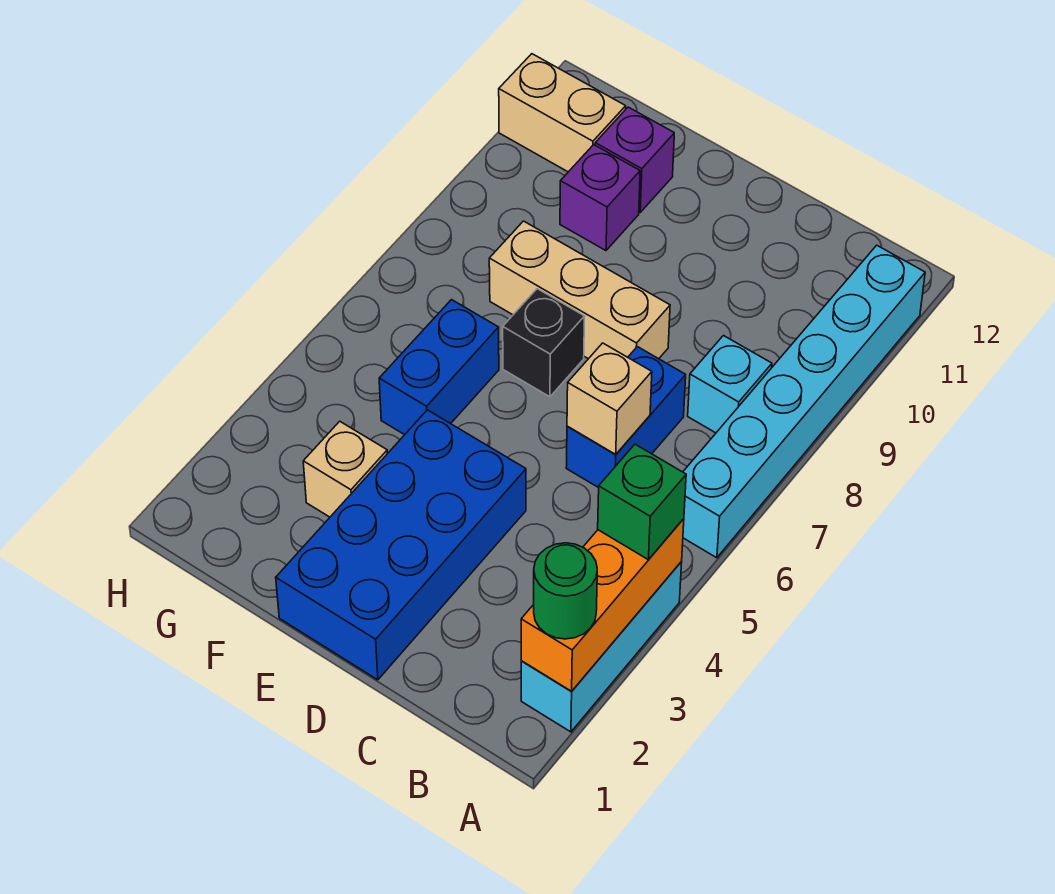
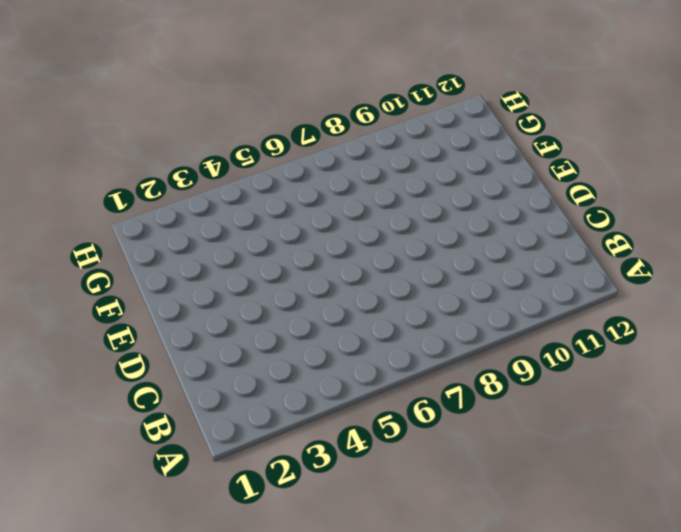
none -> cyan 1x3 brick [521,562,682,732]
none -> cyan 1x6 brick [683,245,925,558]
none -> cyan 1x1 brick [688,336,772,433]

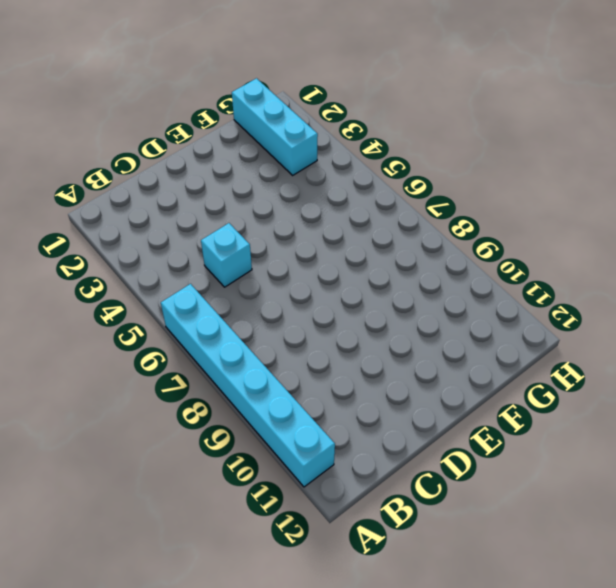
cyan 1x1 brick [201,223,252,287] -> cyan 1x1 brick moved to [688,336,772,433]
cyan 1x3 brick [232,78,318,175] -> cyan 1x3 brick moved to [521,562,682,732]
none -> blue 1x2 brick [566,347,686,488]
none -> blue 2x4 brick [276,410,526,680]
none -> tan 1x3 brick [489,221,670,359]

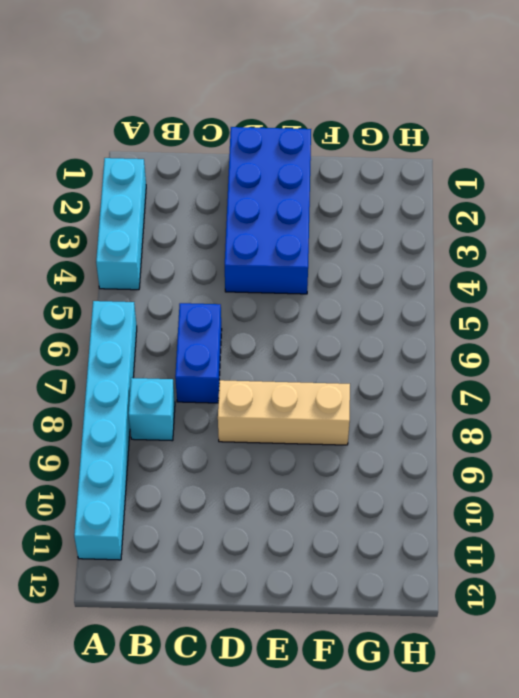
none -> black 1x1 brick [503,289,585,397]
none -> tan 1x1 brick [303,421,387,517]
none -> blue 1x2 brick [379,300,499,435]

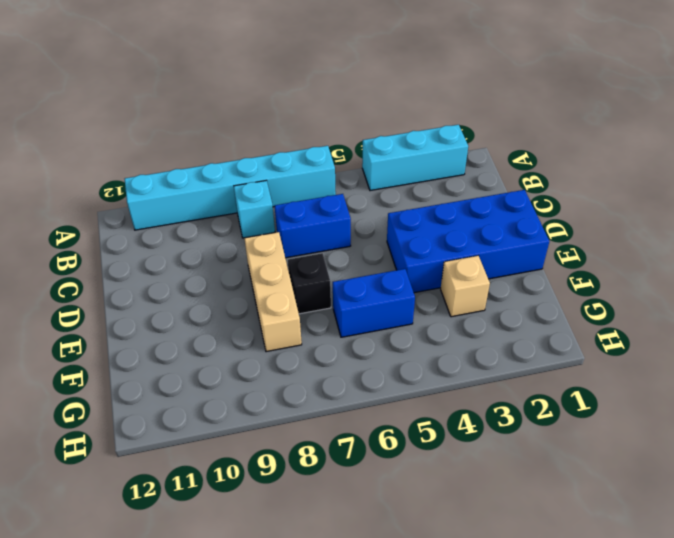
none -> purple 1x1 brick [560,145,640,251]
none -> purple 1x1 brick [595,107,674,212]
none -> tan 1x2 brick [499,54,626,172]

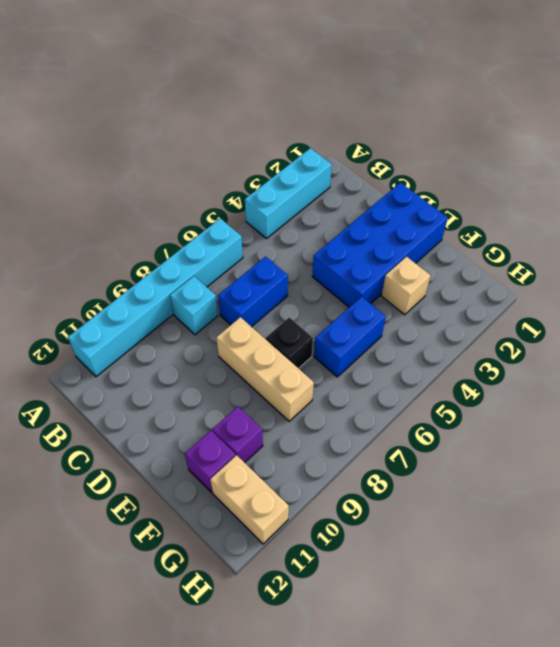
none -> orange 1x3 brick [521,519,684,691]
none -> tan 1x1 brick [567,343,652,455]
none -> green 1x1 round brick [534,543,597,639]

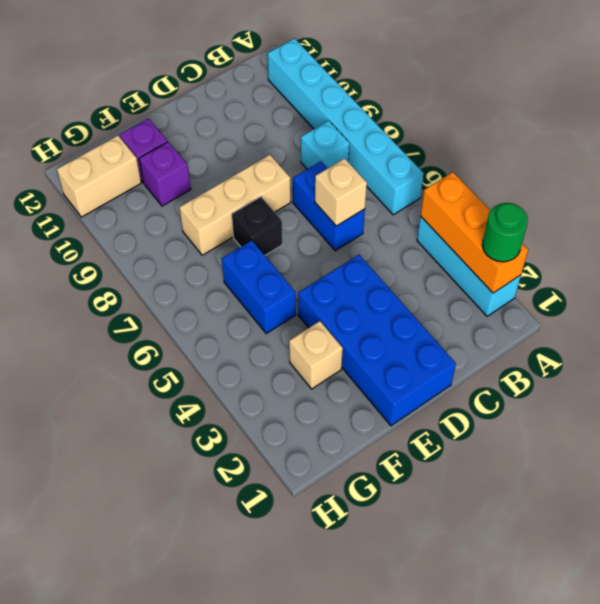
none -> green 1x1 brick [598,444,686,559]

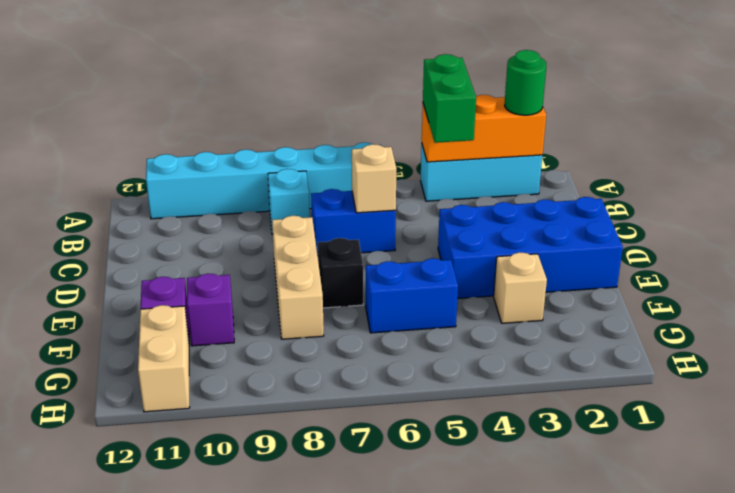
green 1x2 brick [423,54,476,143] -> green 1x1 brick [598,444,686,559]

